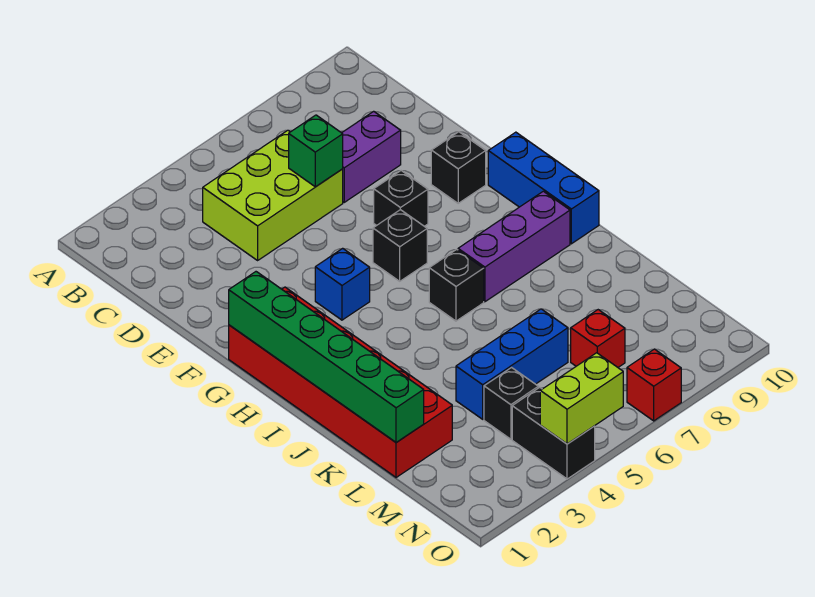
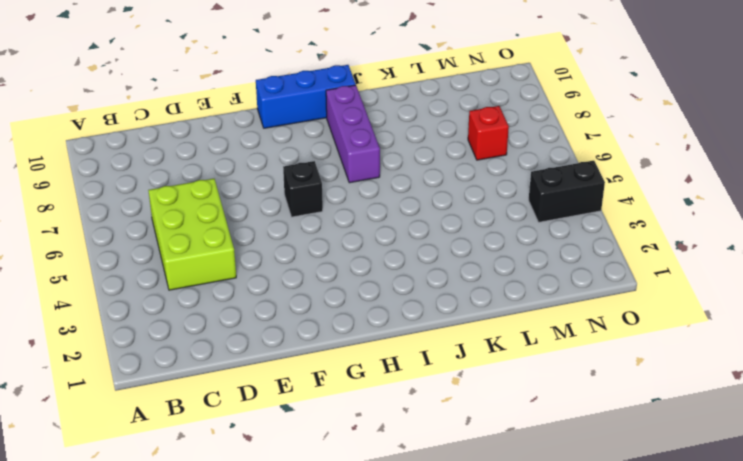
none -> purple 1x2 brick [342,111,401,202]
none -> black 1x1 brick [374,171,428,226]
none -> black 1x1 brick [431,132,486,203]

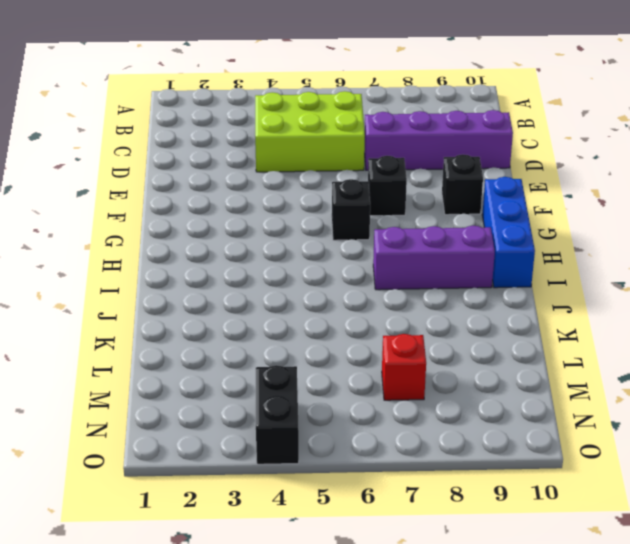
purple 1x4 brick [364,110,513,170] -> purple 1x2 brick [342,111,401,202]
none -> red 2x6 brick [229,287,452,478]
none -> blue 1x1 brick [315,248,370,320]
none -> black 1x1 brick [429,249,484,321]

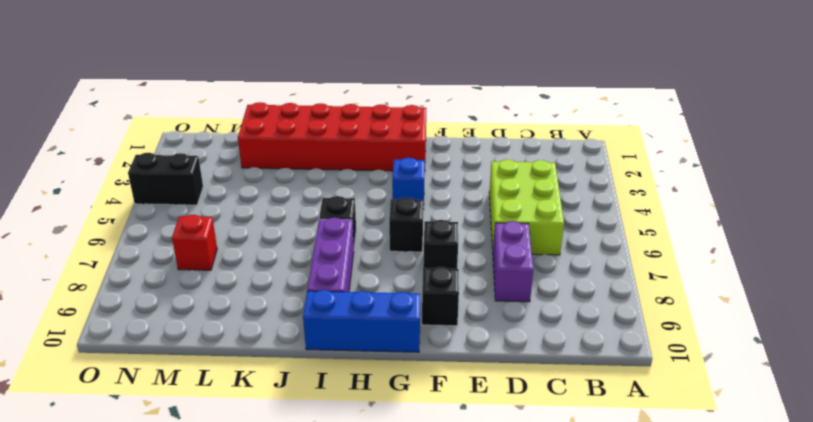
none -> blue 1x3 brick [456,309,568,419]
none -> black 1x1 brick [484,368,538,439]
none -> red 1x1 brick [627,349,681,421]

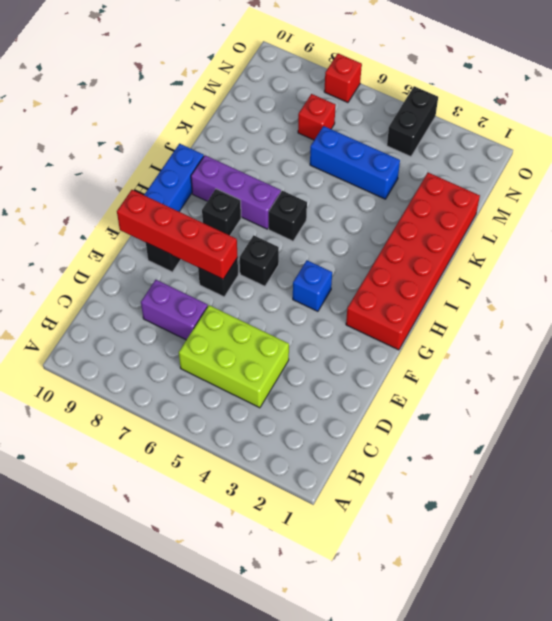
red 1x4 brick [117,190,238,279] -> none
black 1x1 brick [202,189,241,235] -> black 1x1 brick moved to [484,368,538,439]
none -> green 1x1 brick [289,115,343,187]
none -> green 1x6 brick [229,272,424,443]
none -> lime 1x2 brick [540,353,623,444]

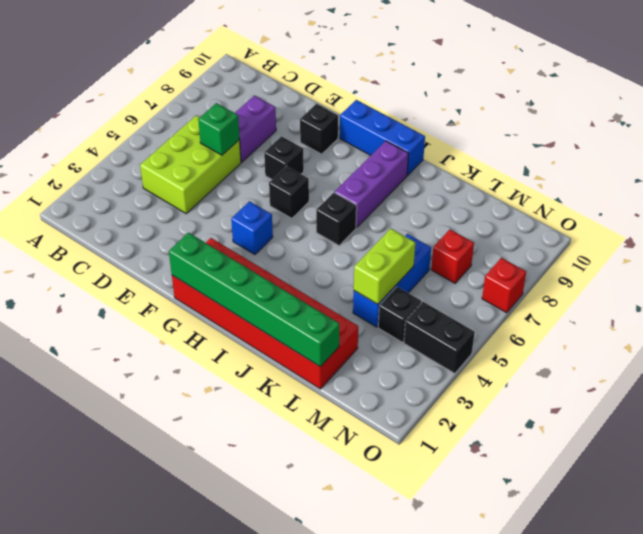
lime 1x2 brick [354,229,415,304] -> lime 1x2 brick moved to [540,353,623,444]

